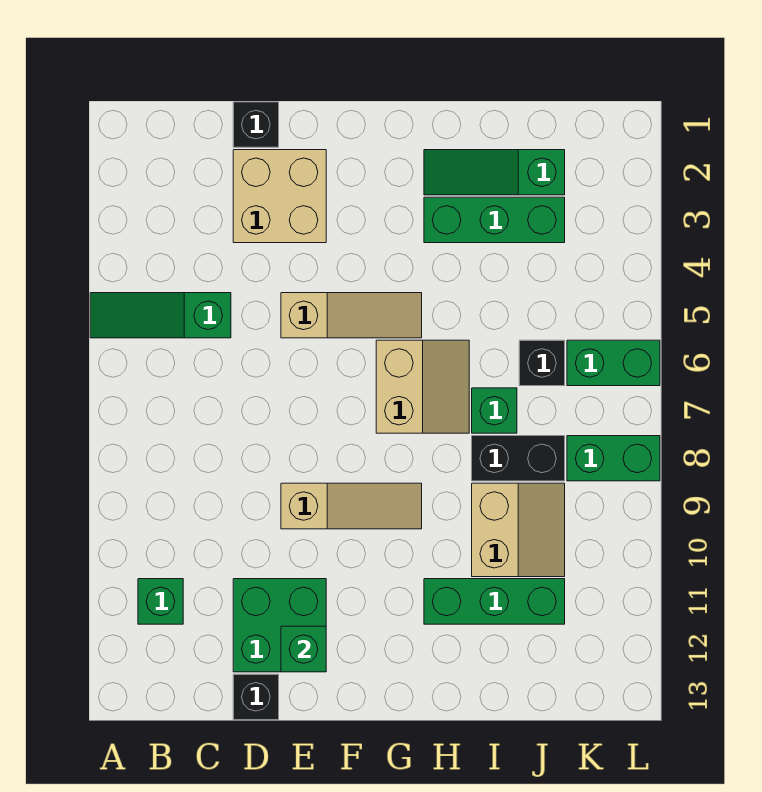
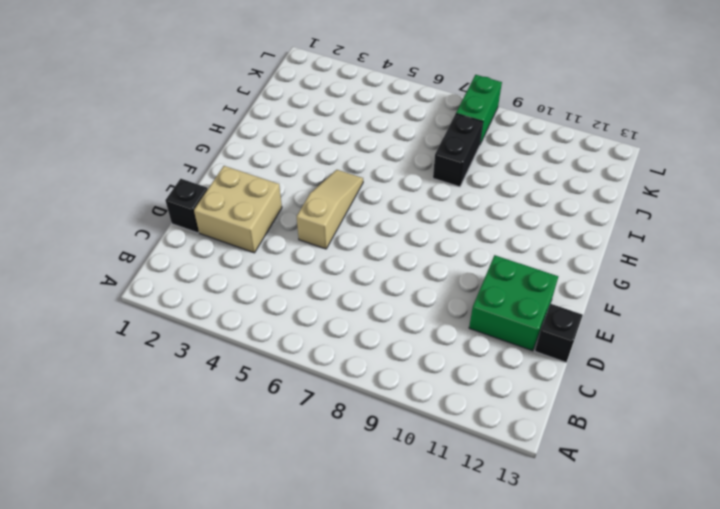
none -> green 1x3 slope [90,293,231,338]
none -> green 1x1 brick [138,579,183,624]
none -> tan 1x3 slope [281,483,422,529]

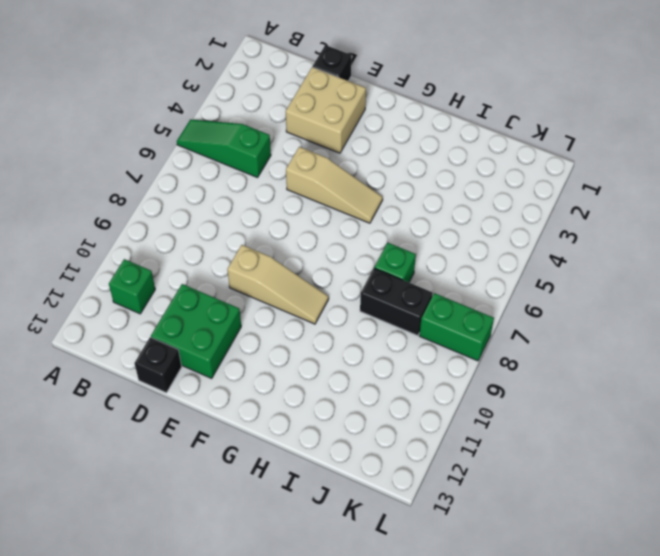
none -> tan 2x2 slope [376,340,469,433]
none -> green 1x3 slope [424,150,565,195]
none -> green 1x3 brick [424,197,565,243]

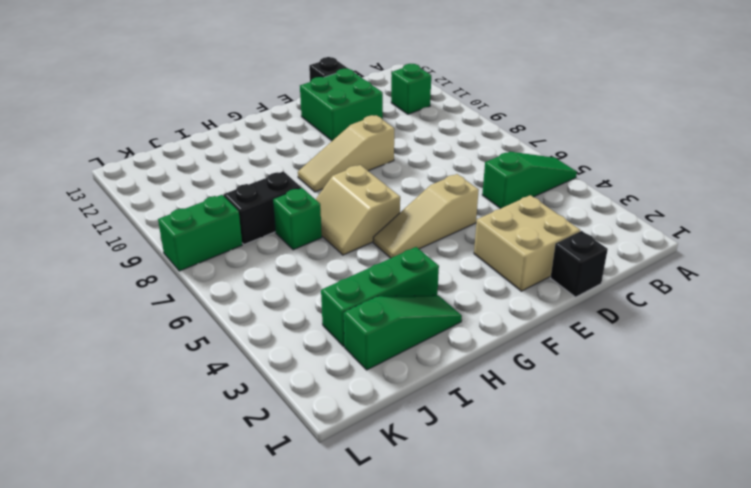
none -> green 1x3 brick [424,579,565,624]
none -> tan 2x2 slope [472,483,565,577]
none -> black 1x1 brick [519,340,565,386]

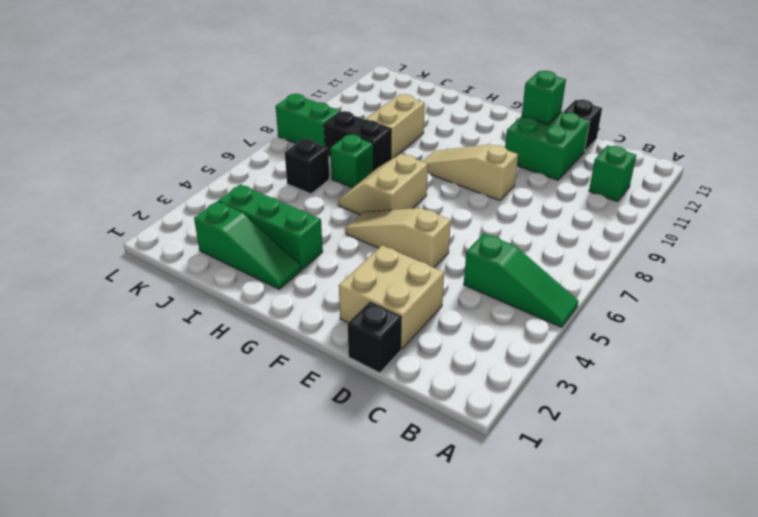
none -> green 1x3 brick [424,579,565,624]
none -> green 1x2 brick [567,340,660,386]

